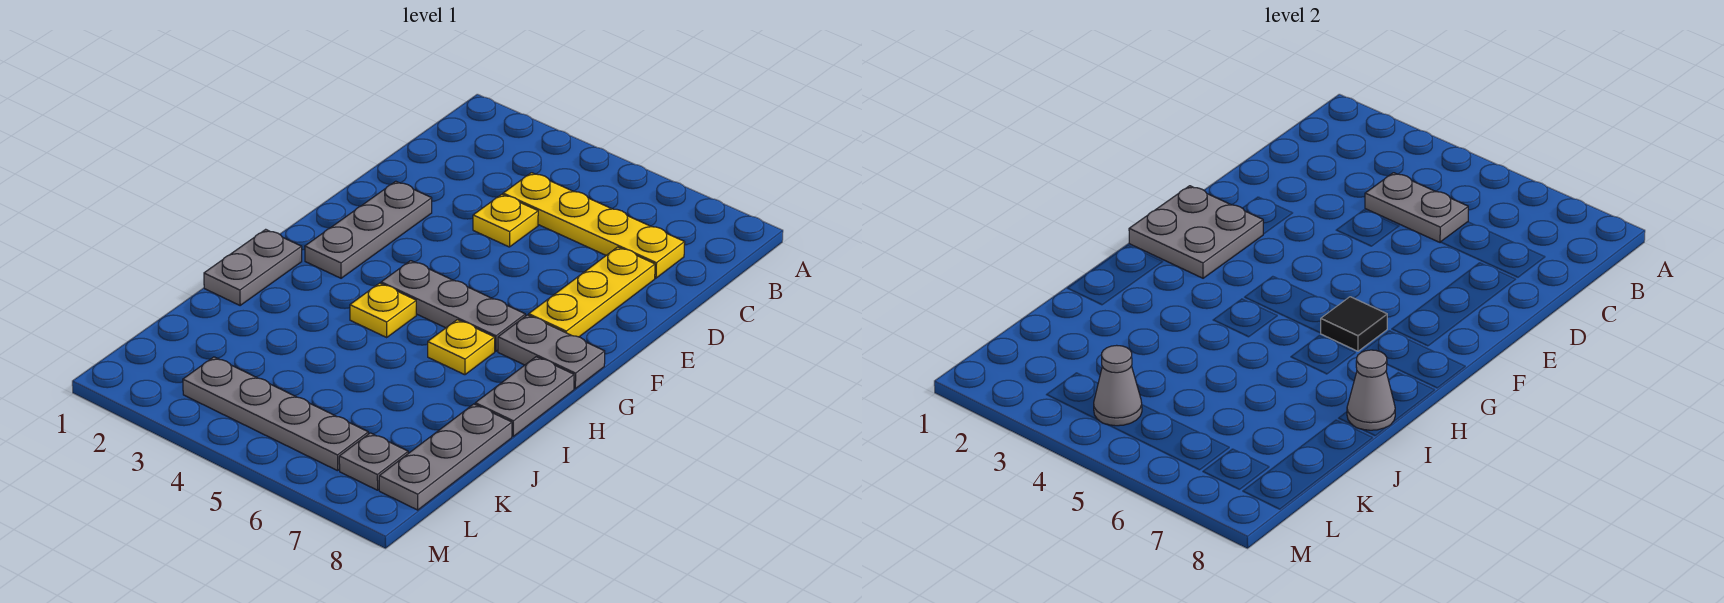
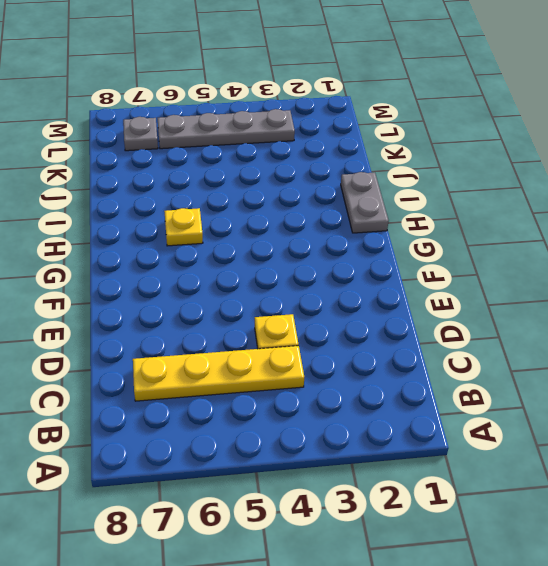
none -> yellow 1x3 plate [529,247,655,337]
none -> grey 1x3 plate [305,181,432,278]
none -> grey 1x3 plate [381,261,525,351]

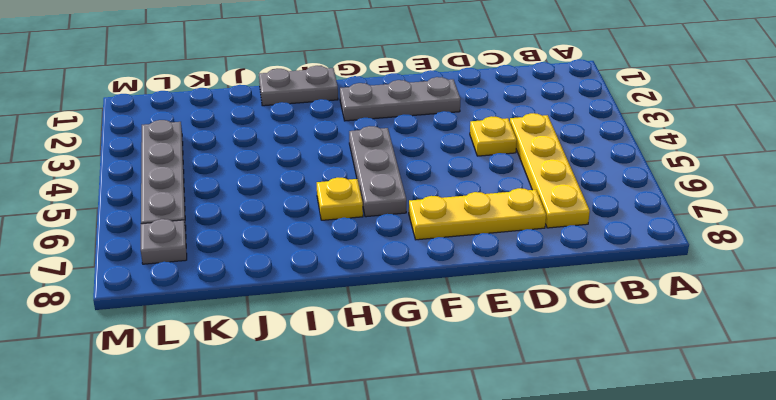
none -> grey 1x2 plate [498,315,605,389]
none -> yellow 1x1 plate [350,283,416,337]
none -> grey 1x2 plate [475,357,574,436]

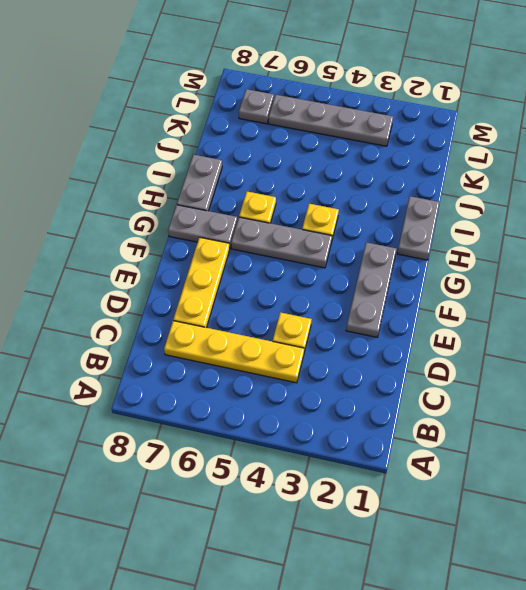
none -> grey 1x3 plate [379,404,512,510]
none -> grey 1x2 plate [1365,173,1468,242]
none -> grey 2x2 plate [1129,186,1263,278]

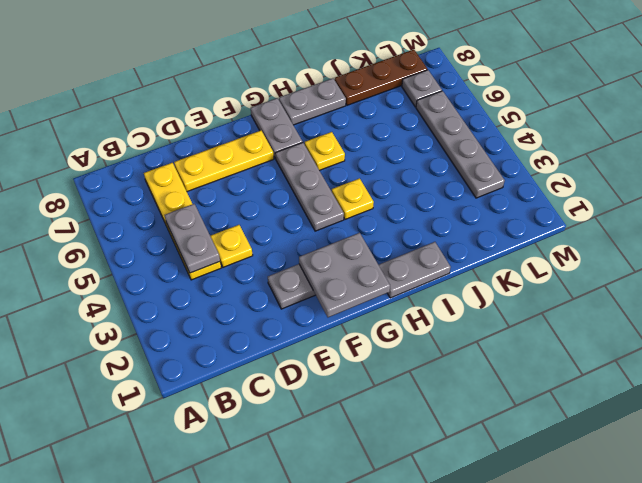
brown 1x3 plate [335,50,427,105] -> grey 1x3 plate [379,404,512,510]
none -> black 1x1 tile [1321,297,1387,351]
none -> grey 1x1 cone [1347,350,1395,430]
none -> grey 1x1 cone [1094,345,1142,426]

